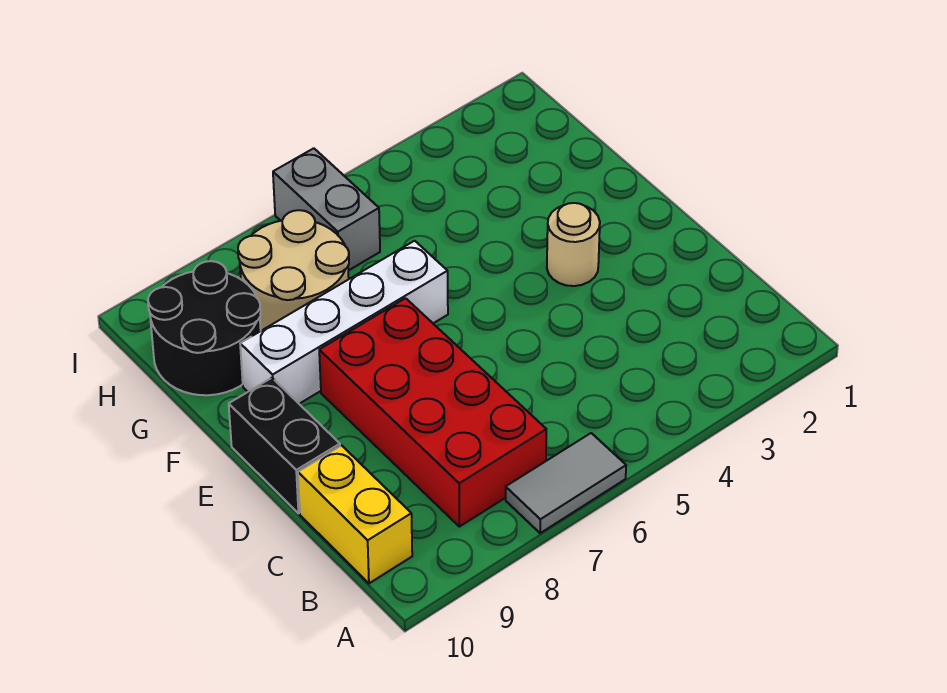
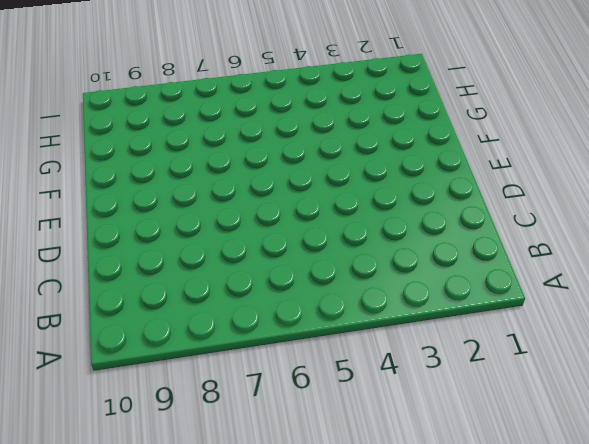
none -> grey 1x2 tile [506,433,626,533]
none -> red 2x4 brick [319,298,546,527]

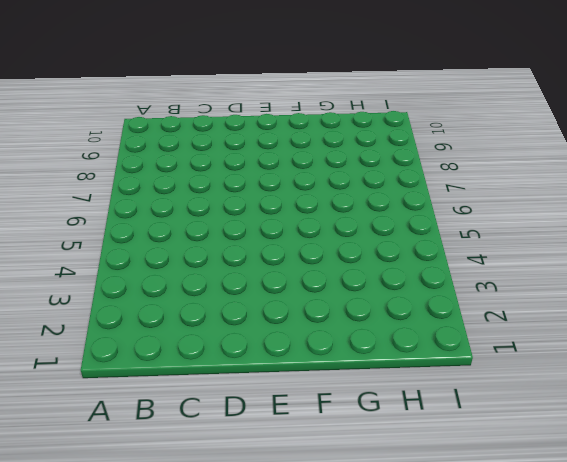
none -> grey 1x2 tile [506,433,626,533]
none -> red 2x4 brick [319,298,546,527]

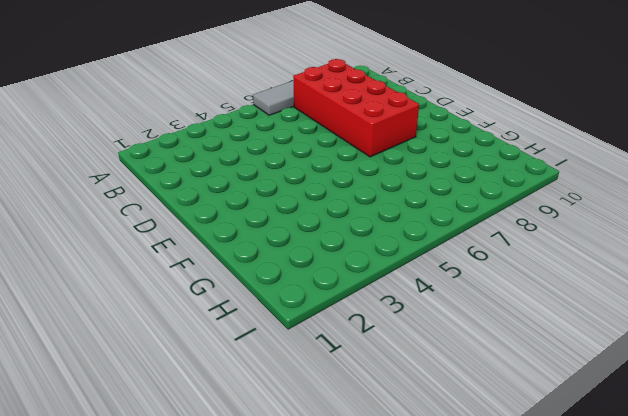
none -> yellow 1x2 brick [298,445,412,583]
none -> black 1x2 brick [229,378,340,513]

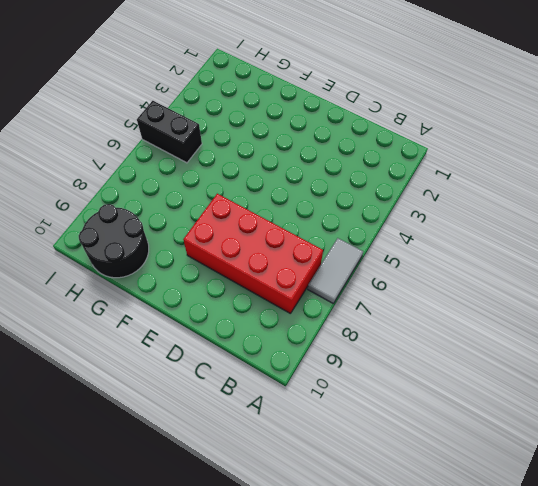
black 1x2 brick [137,101,202,163] -> black 1x2 brick moved to [229,378,340,513]
none -> yellow 1x2 brick [298,445,412,583]
none -> tan 1x1 round brick [547,203,600,286]

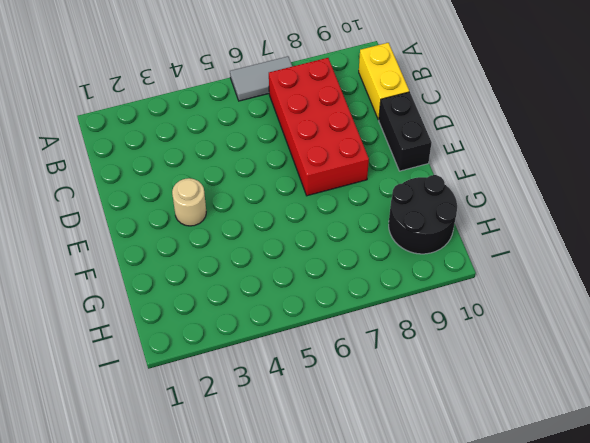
none -> white 1x4 brick [240,241,448,404]
none -> tan 2x2 round brick [238,210,349,331]

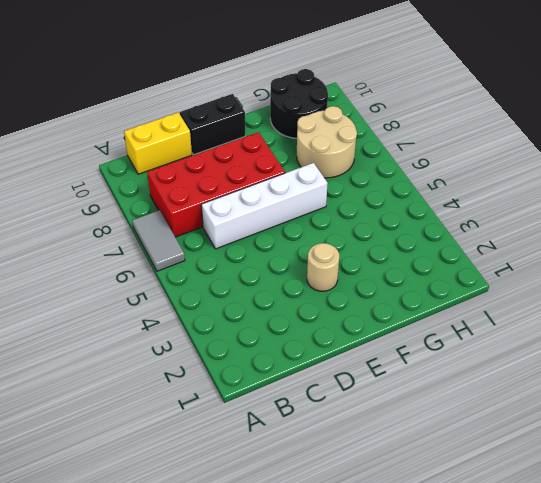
white 1x4 brick [201,163,328,249] -> white 1x4 brick turned to [240,241,448,404]
none -> grey 1x2 brick [273,148,380,271]

